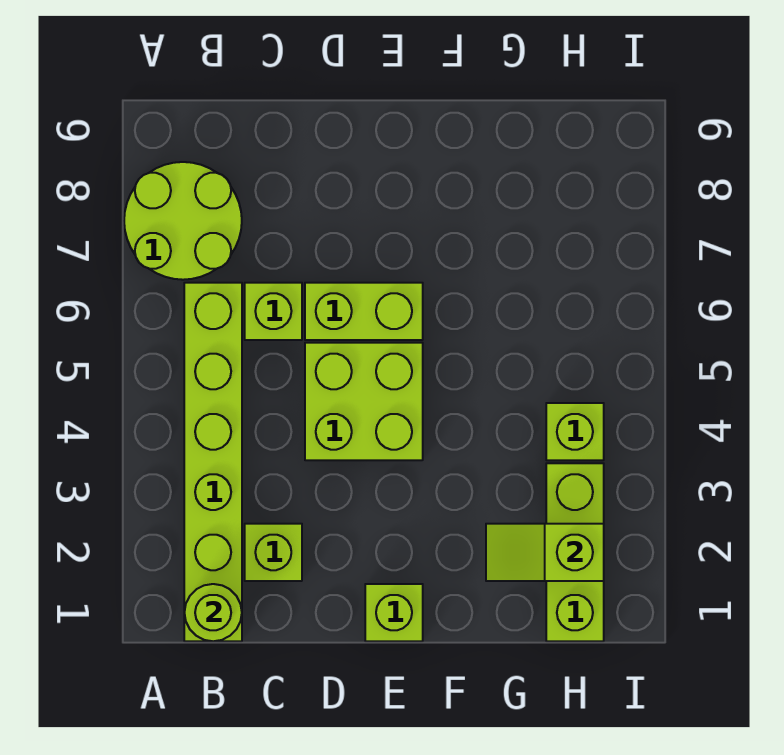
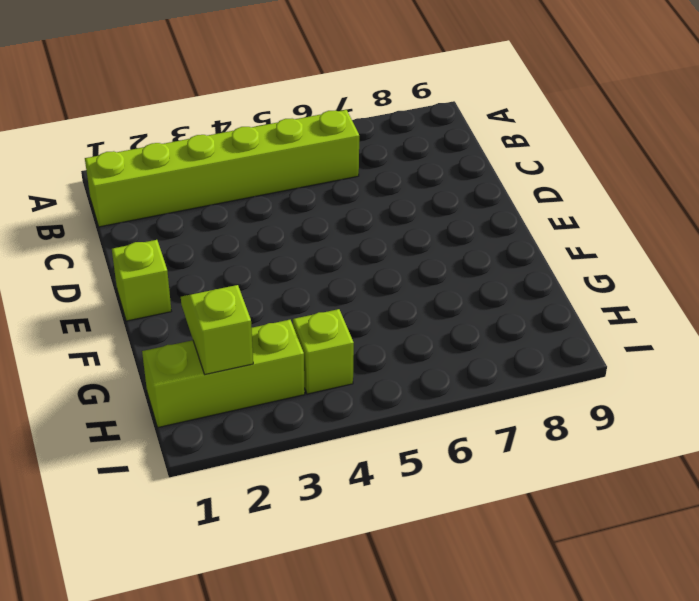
none -> lime 2x2 round brick [124,162,242,280]
none -> lime 1x1 brick [245,524,302,581]

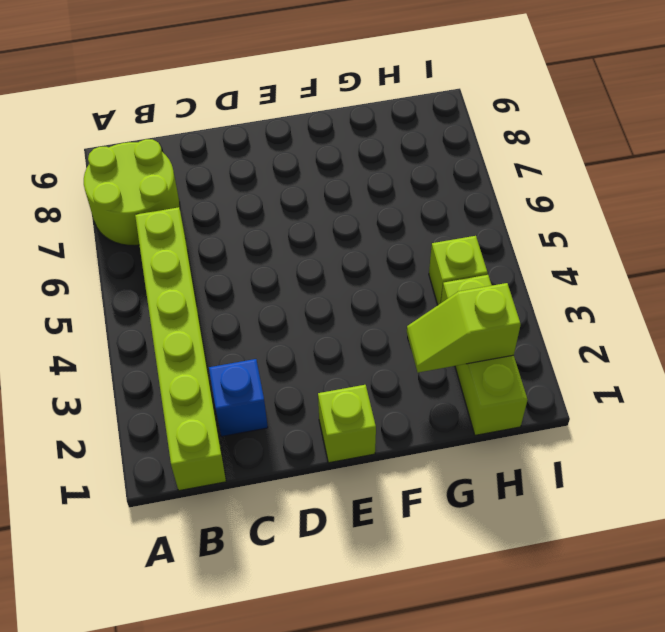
blue 1x1 brick [209,359,268,436] -> lime 1x1 brick [245,524,302,581]
none -> lime 1x1 brick [245,283,302,340]
none -> lime 2x2 brick [305,343,423,460]

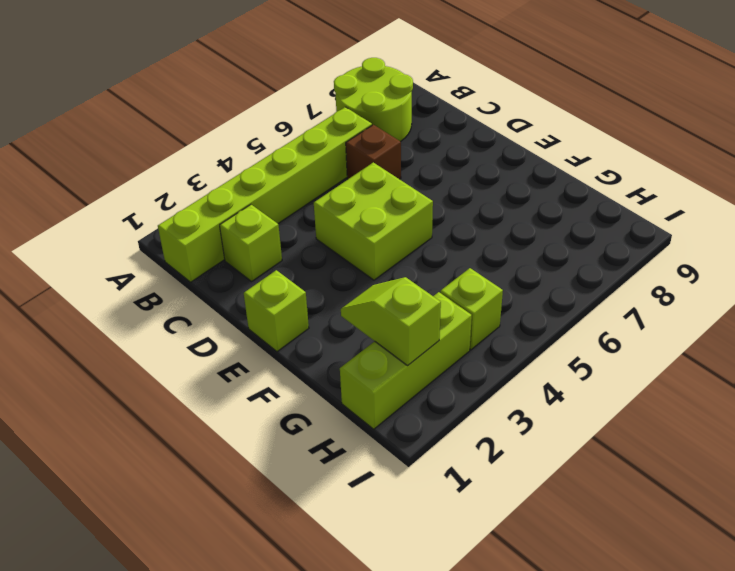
brown 1x1 brick [346,125,401,179] -> lime 1x1 brick [245,283,302,340]
none -> lime 1x2 brick [305,283,423,340]
none -> lime 1x1 round brick [184,584,242,641]

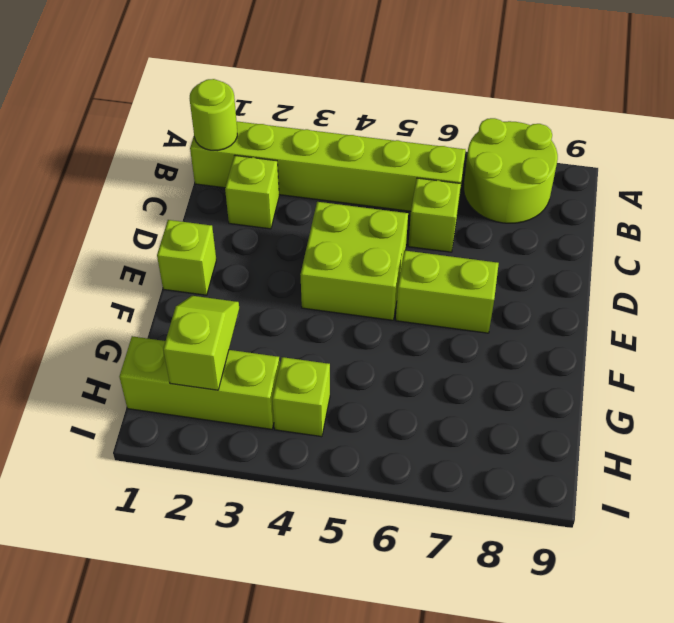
lime 1x2 brick [396,251,499,333] -> lime 1x2 brick turned to [305,283,423,340]

